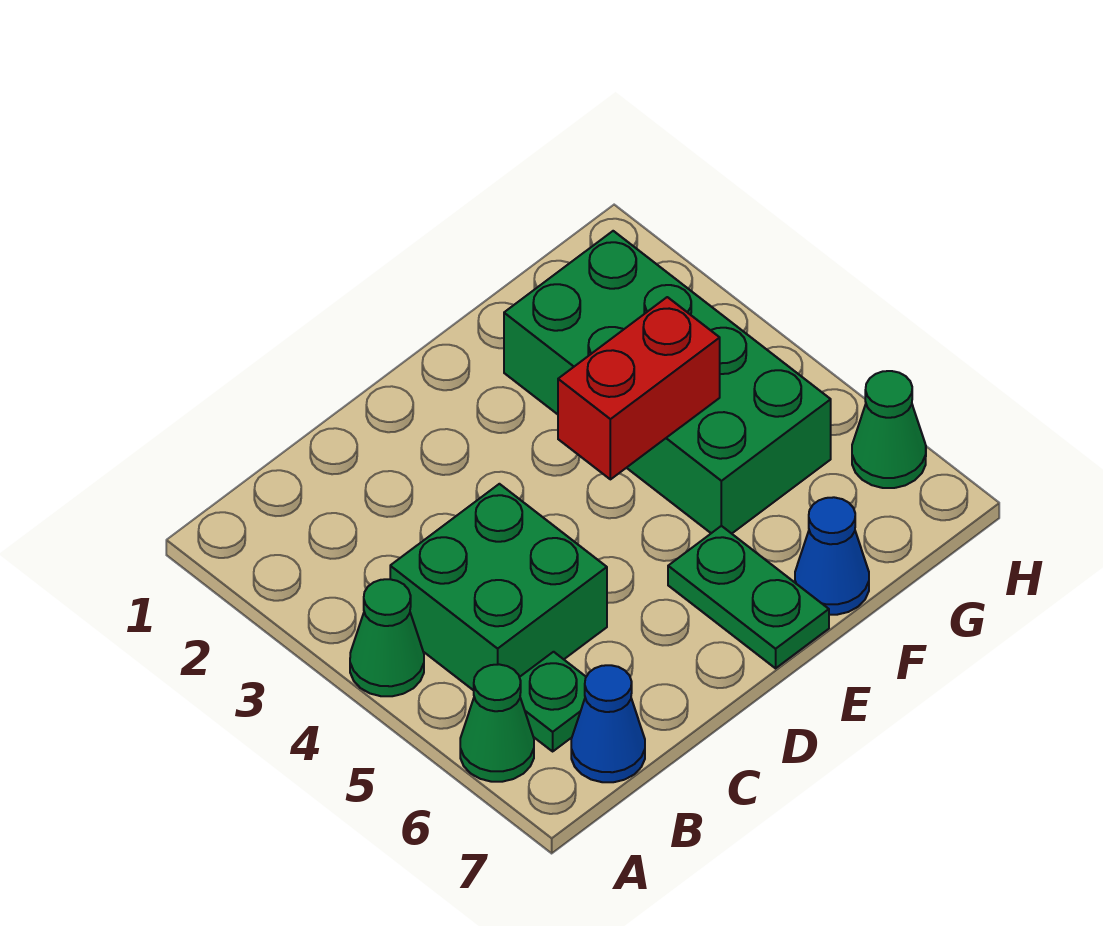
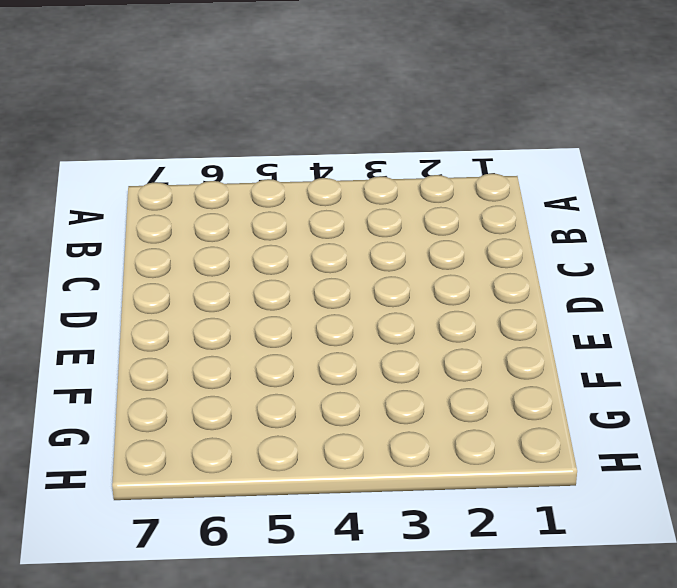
none -> green 1x1 cone [350,579,424,696]
none -> green 1x1 cone [460,664,534,782]

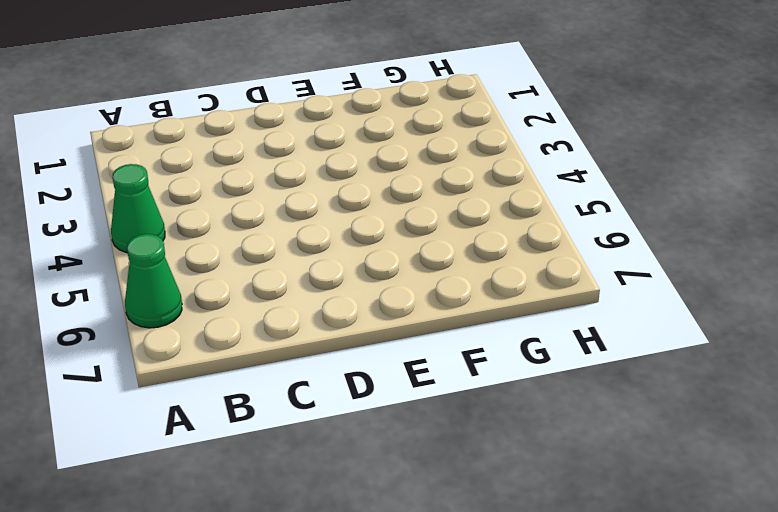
none -> green 2x2 brick [390,484,607,690]
none -> green 1x1 plate [519,652,586,751]

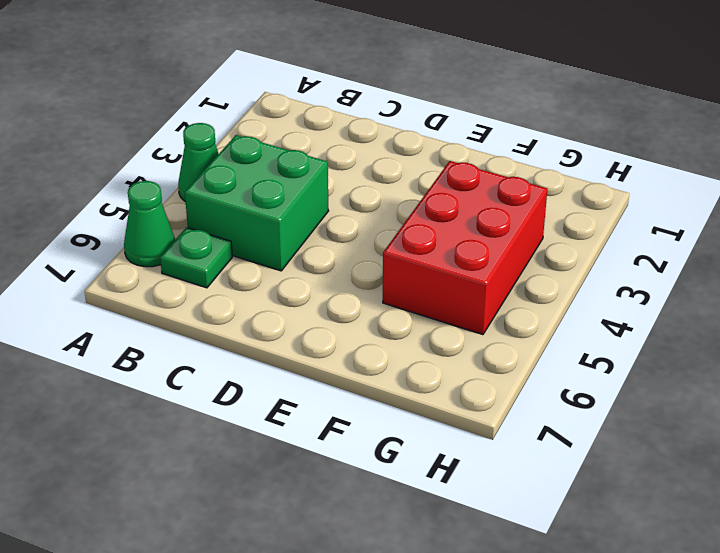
red 2x3 brick [383,161,547,335] -> green 2x4 brick [504,231,831,534]
none -> blue 1x1 cone [571,665,645,782]
none -> green 1x2 plate [668,526,829,668]

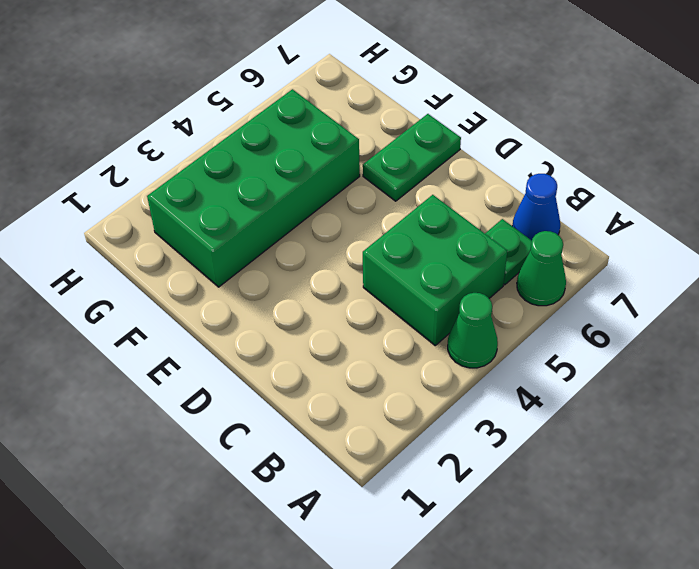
none -> blue 1x1 cone [795,497,869,615]
none -> green 1x1 cone [852,371,926,488]

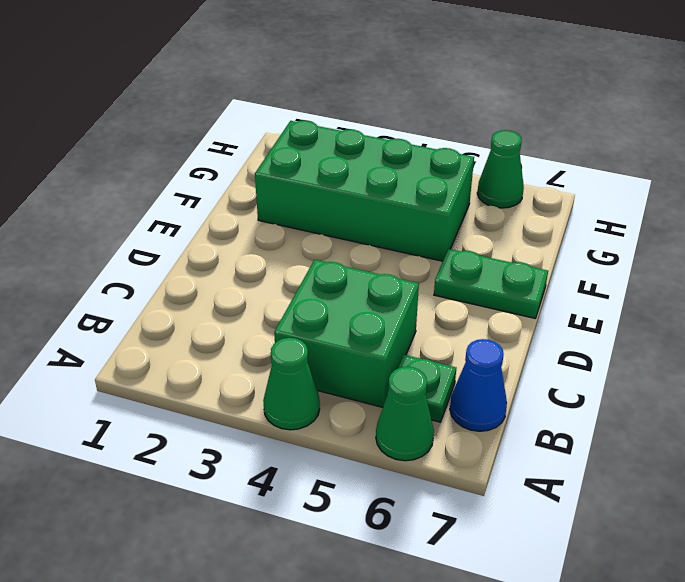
none -> blue 1x1 cone [795,497,869,615]
none -> red 1x2 brick [558,297,720,479]

